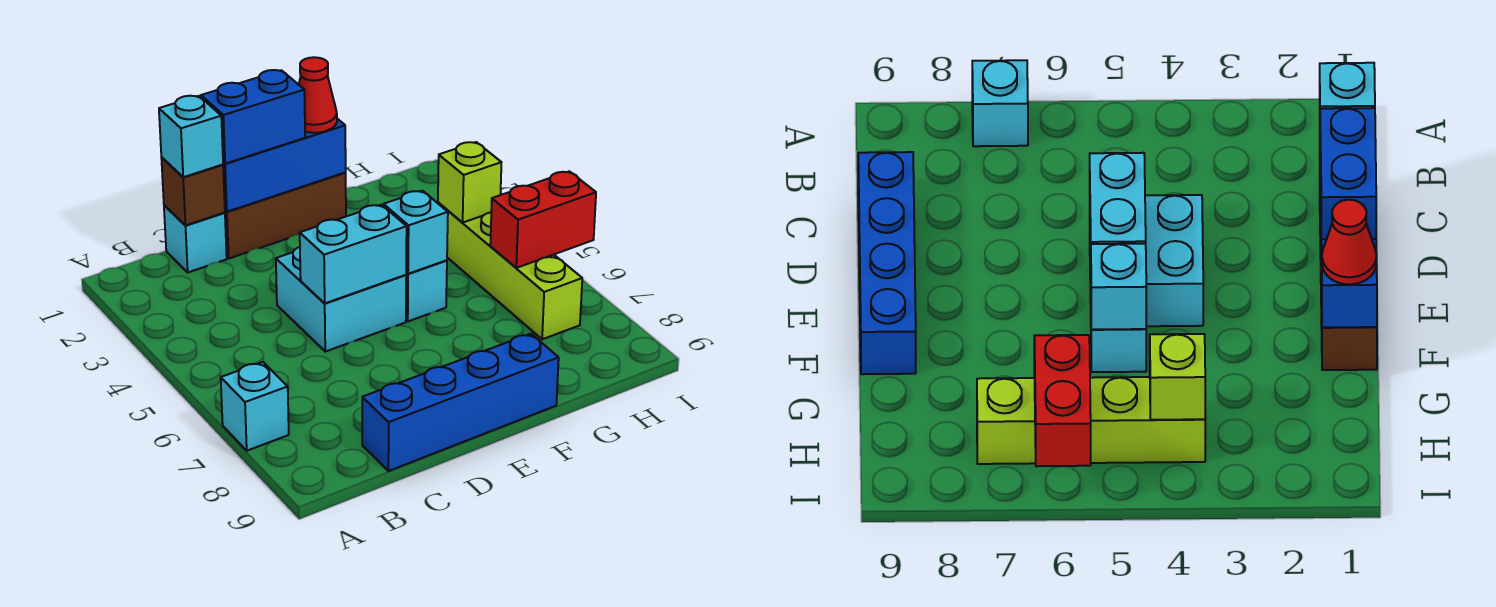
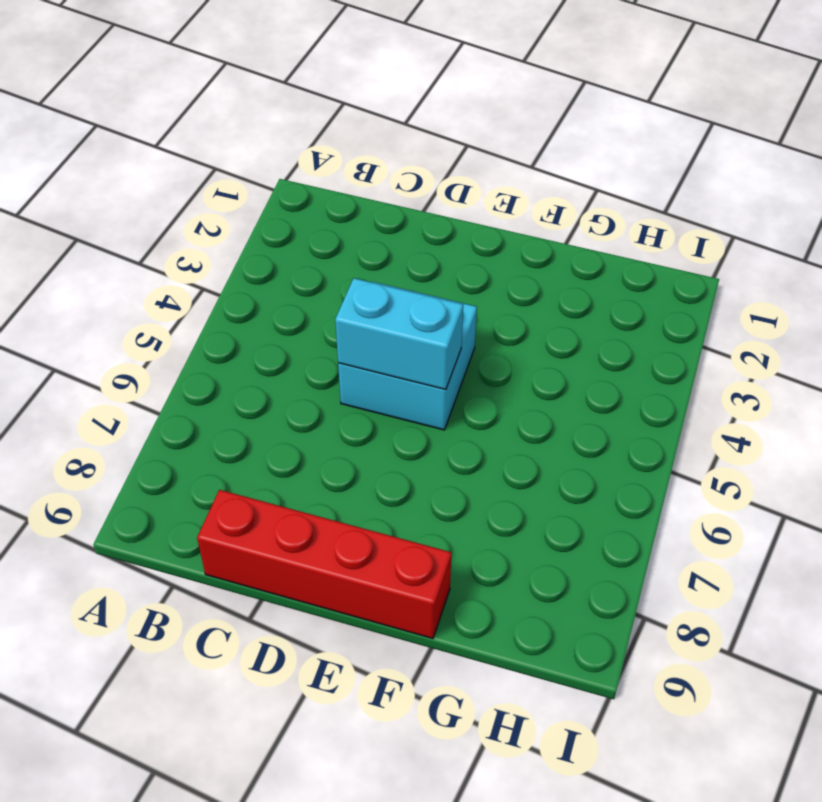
red 1x4 brick [197,490,451,638] -> blue 1x4 brick [362,334,559,471]
none -> cyan 1x1 brick [221,362,289,451]
none -> cyan 1x1 brick [164,205,227,272]
none -> brown 1x3 brick [225,173,346,258]

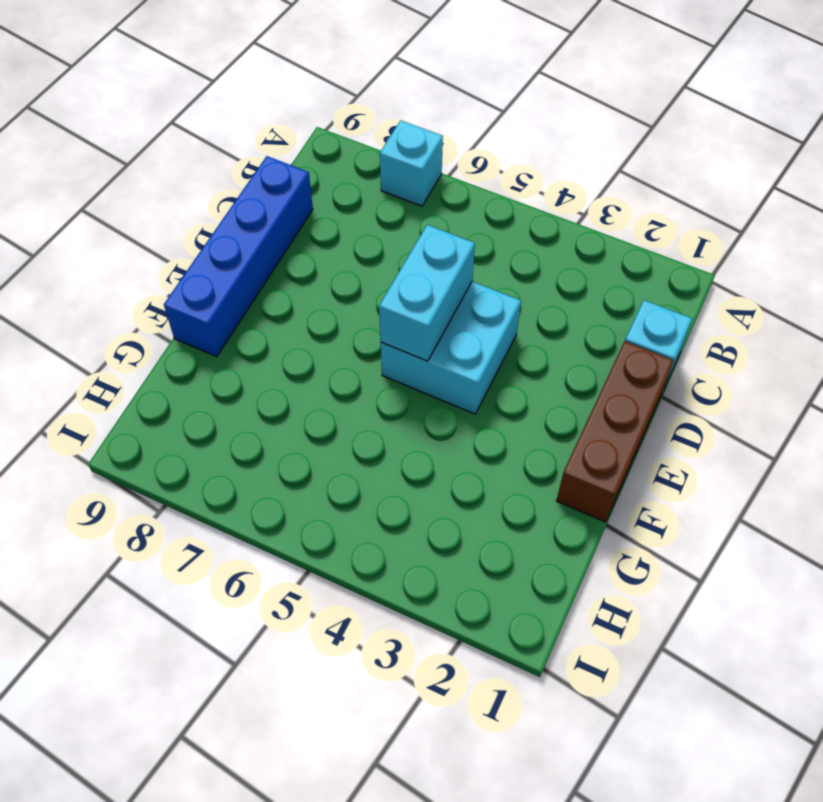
none -> cyan 1x1 brick [406,260,447,321]
none -> lime 1x4 brick [438,202,582,339]
none -> brown 1x1 brick [161,158,225,225]

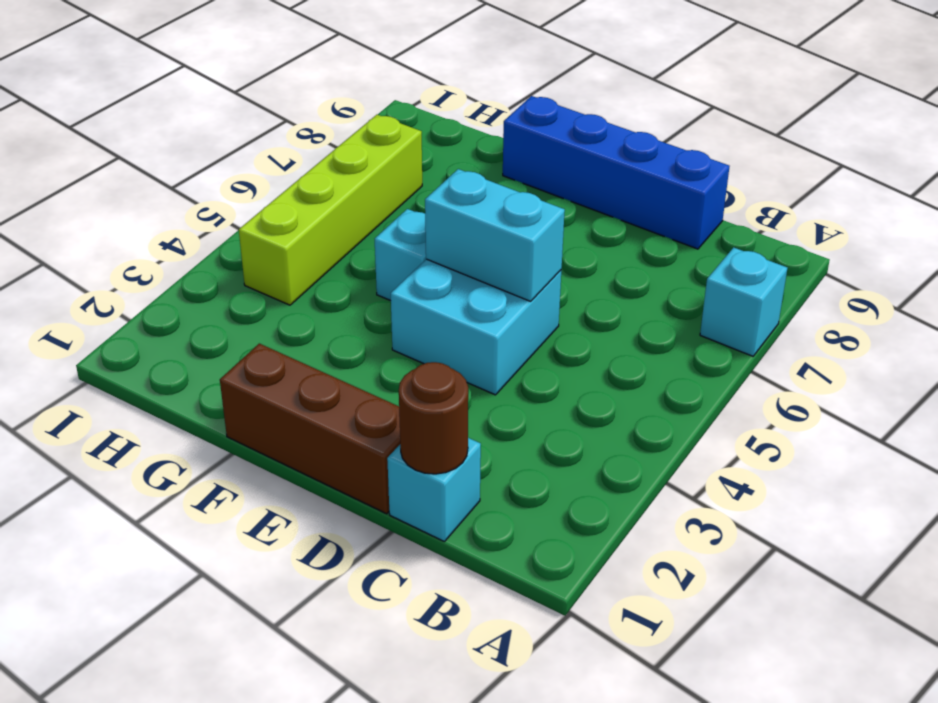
brown 1x1 round brick [399,362,468,474] -> brown 1x1 brick [161,158,225,225]
none -> blue 1x3 brick [223,119,346,212]
none -> cyan 1x1 brick [384,191,448,274]
none -> lime 1x1 brick [438,142,501,222]

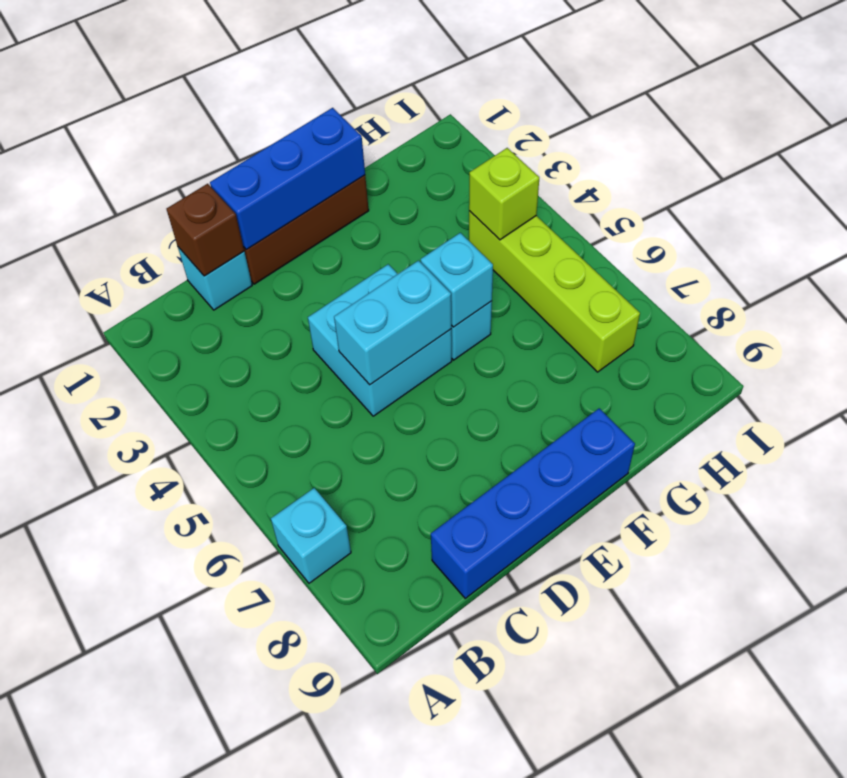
none -> red 1x2 brick [490,171,596,268]
none -> cyan 1x1 brick [159,96,223,177]
none -> blue 1x2 brick [201,70,305,164]

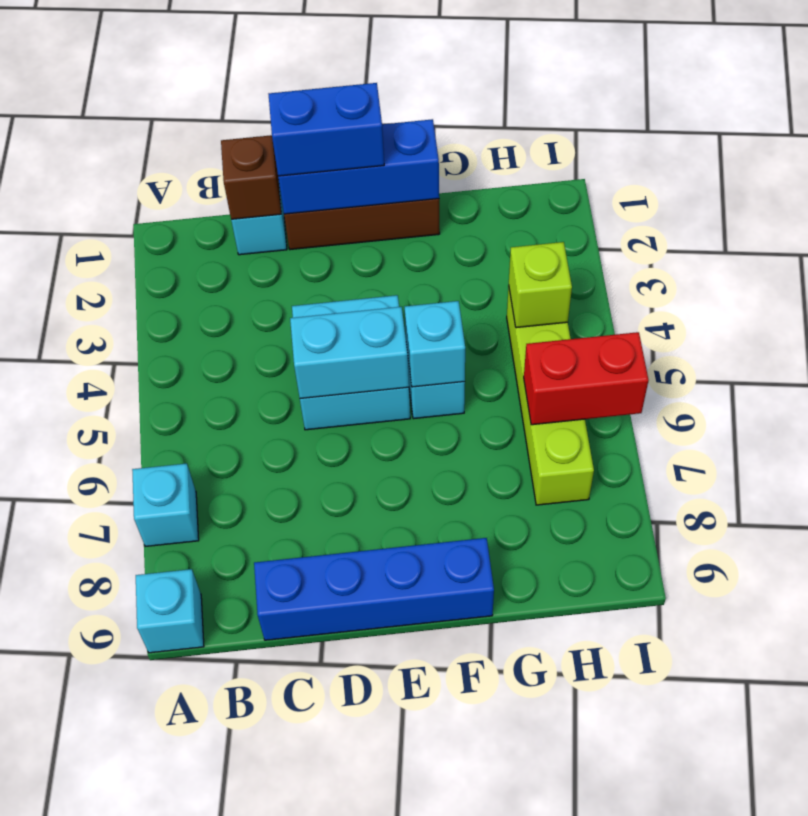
cyan 1x1 brick [136,569,204,653] -> cyan 1x1 brick moved to [159,96,223,177]
none -> red 1x1 cone [299,57,337,133]

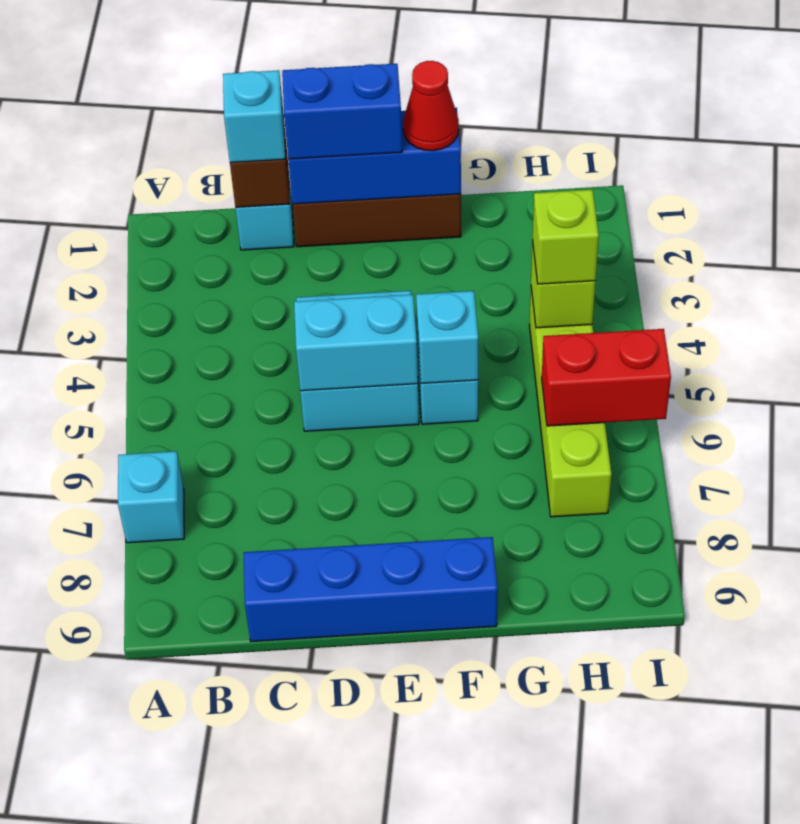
lime 1x1 brick [533,190,599,284] -> none

